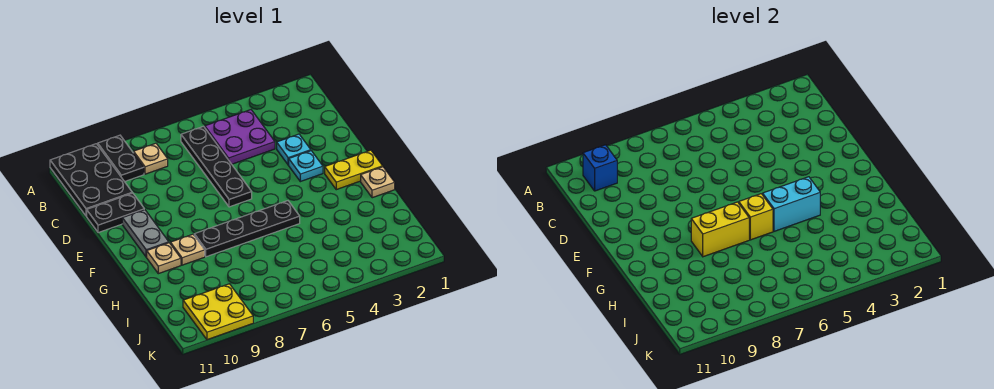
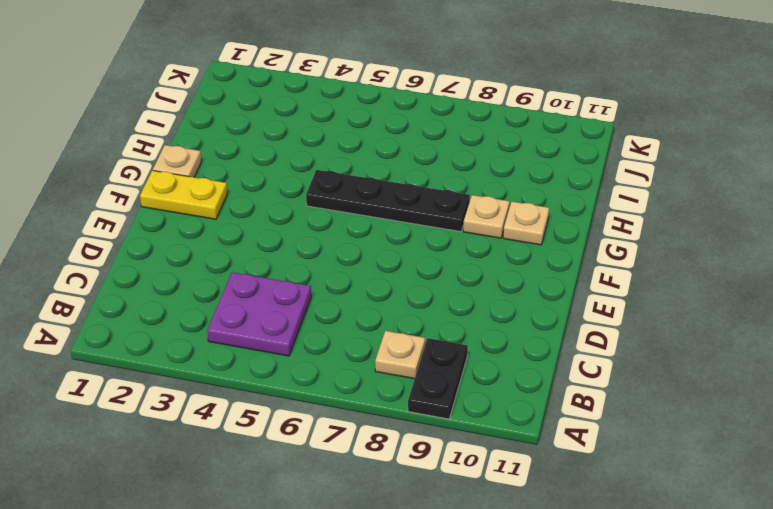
none -> black 2x3 plate [50,144,132,216]
none -> black 1x4 plate [181,126,252,207]
none -> cyan 1x1 plate [277,134,311,165]

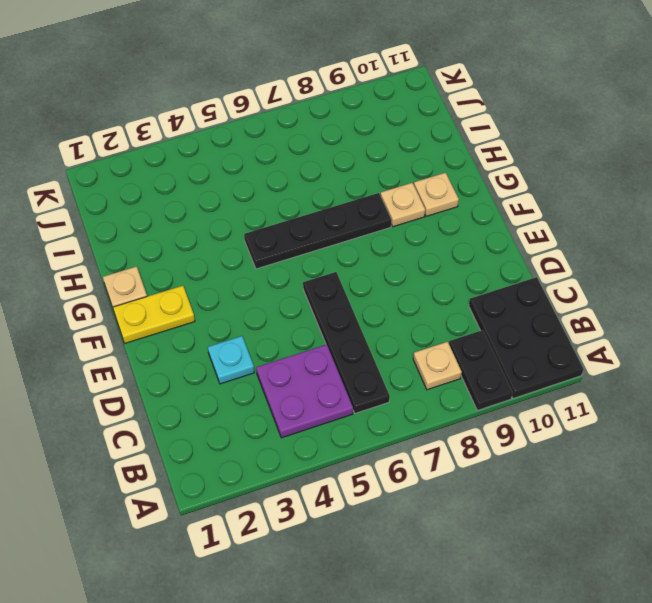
none -> black 1x2 plate [87,193,144,233]
none -> cyan 1x1 plate [289,151,323,182]
none -> grey 1x2 plate [122,210,169,257]

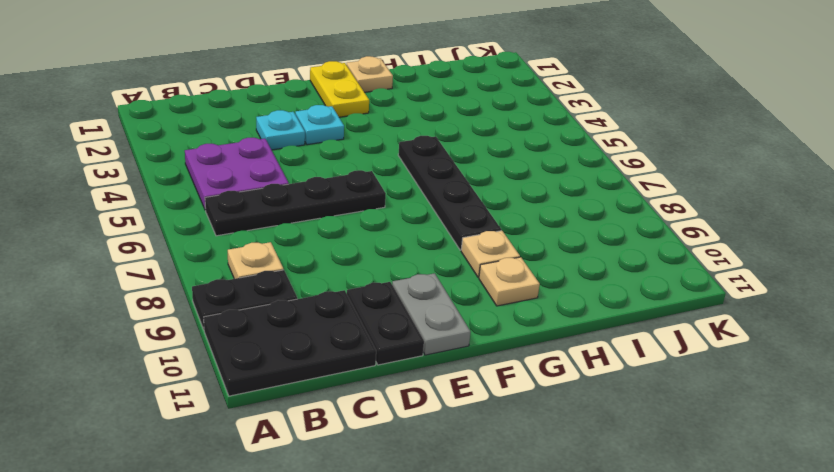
grey 1x2 plate [392,273,471,355] -> grey 1x2 plate turned to [122,210,169,257]
none -> yellow 2x2 plate [183,284,253,340]
none -> blue 1x1 brick [583,145,617,191]
none -> cyan 1x2 brick [763,177,820,231]

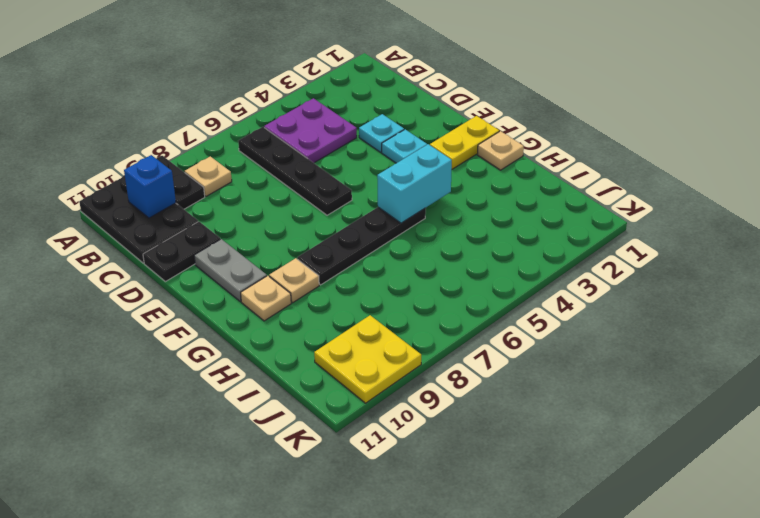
none -> yellow 1x1 brick [739,194,773,240]
none -> yellow 1x2 brick [691,202,749,257]

